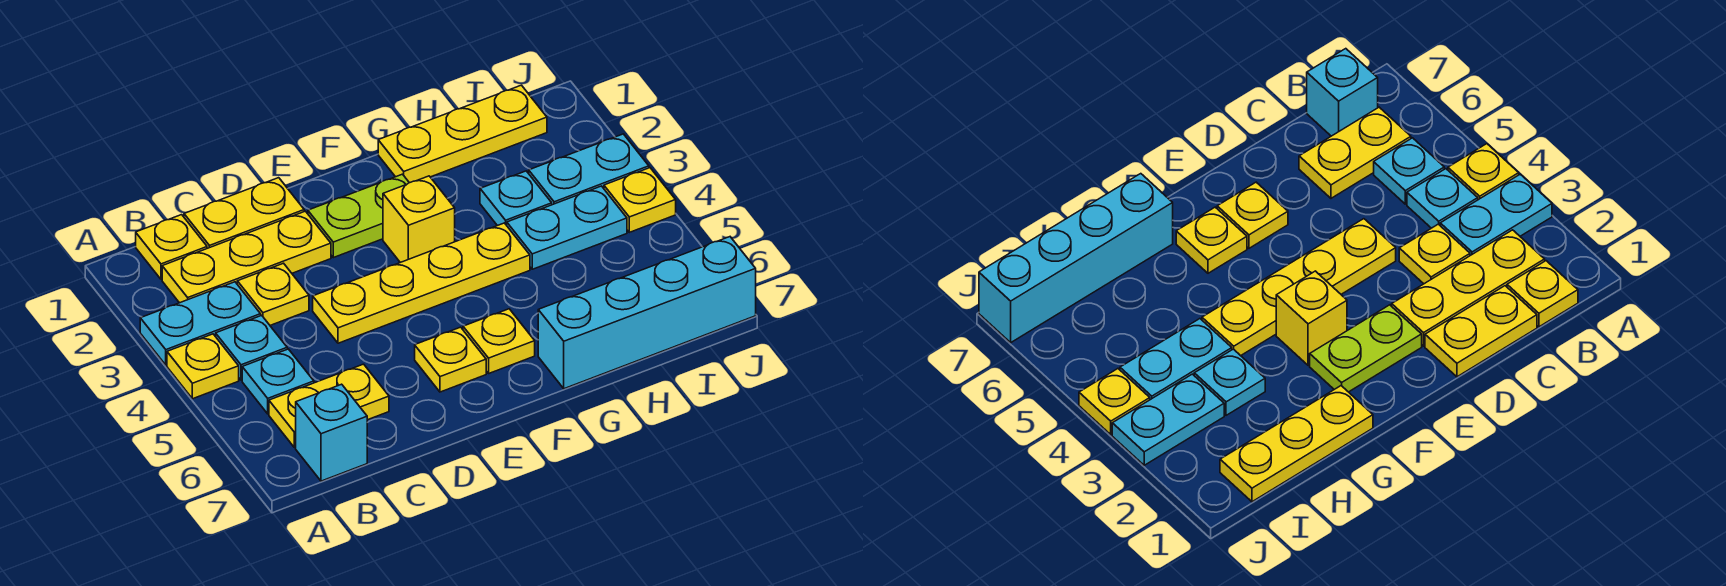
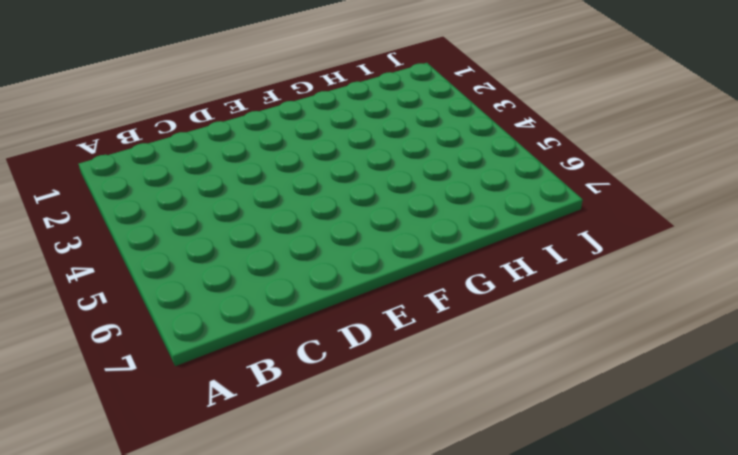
none -> cyan 1x2 plate [140,282,261,365]
none -> yellow 1x1 plate [167,334,239,399]
none -> yellow 1x1 plate [136,215,207,279]

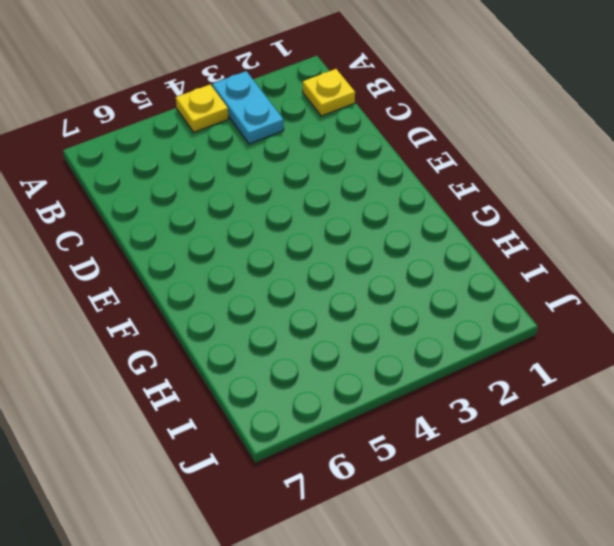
none -> yellow 1x3 plate [162,211,331,303]
none -> cyan 1x1 plate [216,315,287,380]
none -> cyan 1x1 plate [242,349,314,414]

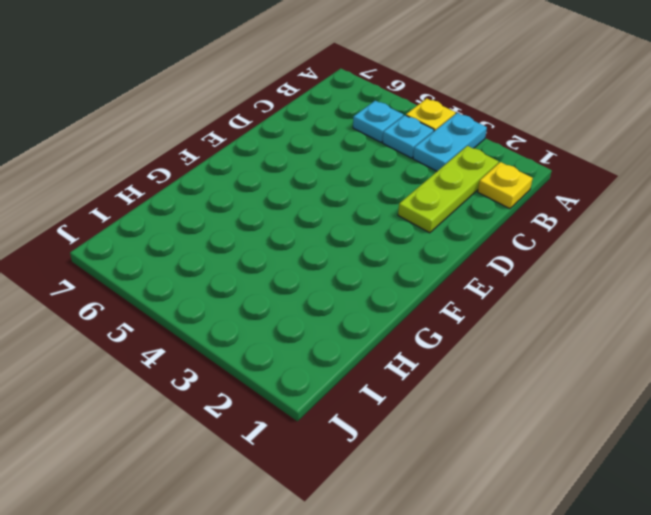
lime 1x3 plate [398,146,499,233] -> yellow 1x3 plate [162,211,331,303]
none -> yellow 1x2 plate [269,364,389,447]
none -> cyan 1x1 brick [296,384,367,481]
none -> yellow 1x2 plate [184,178,304,248]

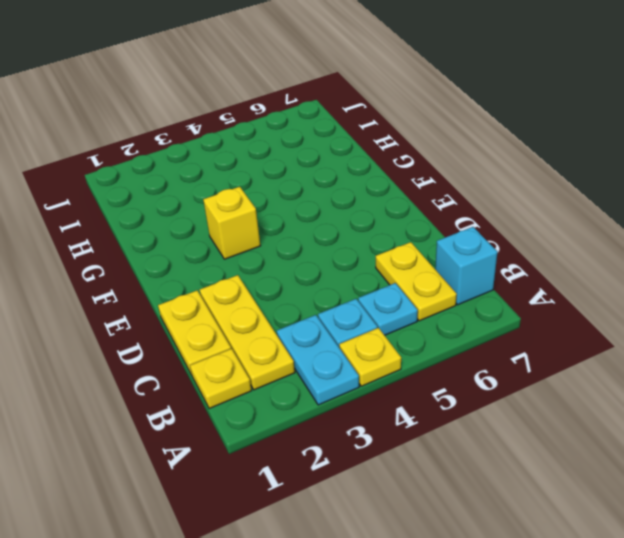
none -> yellow 1x1 plate [237,263,309,325]
none -> yellow 1x4 plate [313,223,530,343]
none -> lime 1x2 plate [308,174,409,258]

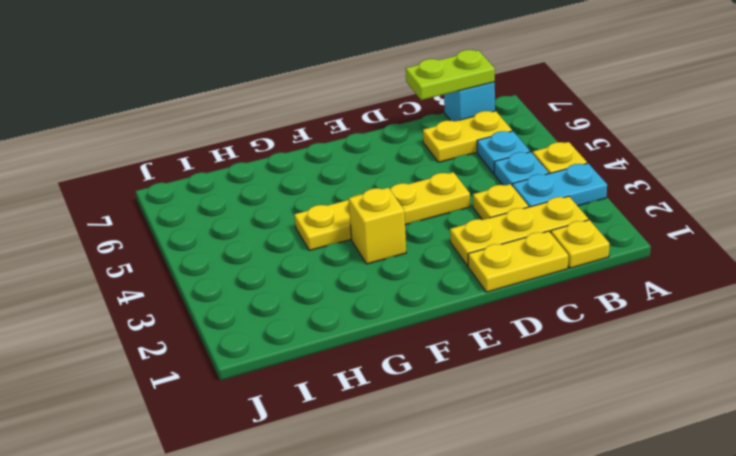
lime 1x2 plate [406,50,495,100] -> lime 1x2 plate moved to [308,174,409,258]
none -> yellow 1x1 plate [415,327,486,392]
none -> yellow 1x1 plate [463,309,535,373]
none -> yellow 1x3 plate [378,85,547,183]

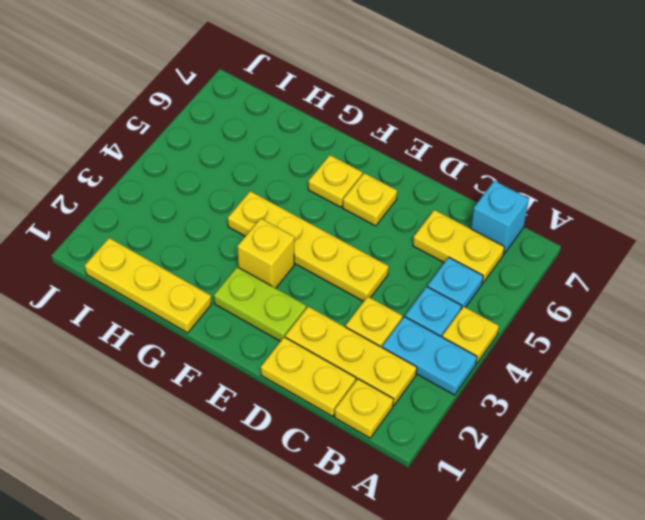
none -> cyan 1x4 brick [538,237,756,389]
none -> cyan 1x1 plate [480,171,552,226]
none -> cyan 1x2 plate [507,186,627,269]

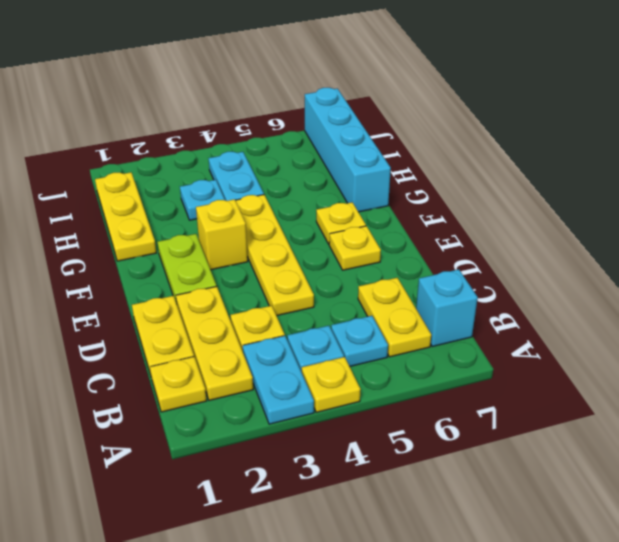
none -> cyan 1x2 plate [529,134,649,205]
none -> yellow 1x1 plate [604,168,676,232]

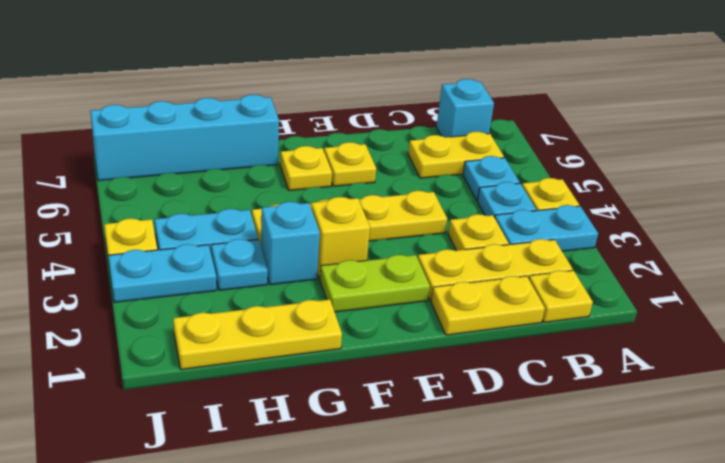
cyan 1x1 brick [261,202,320,285] -> none

